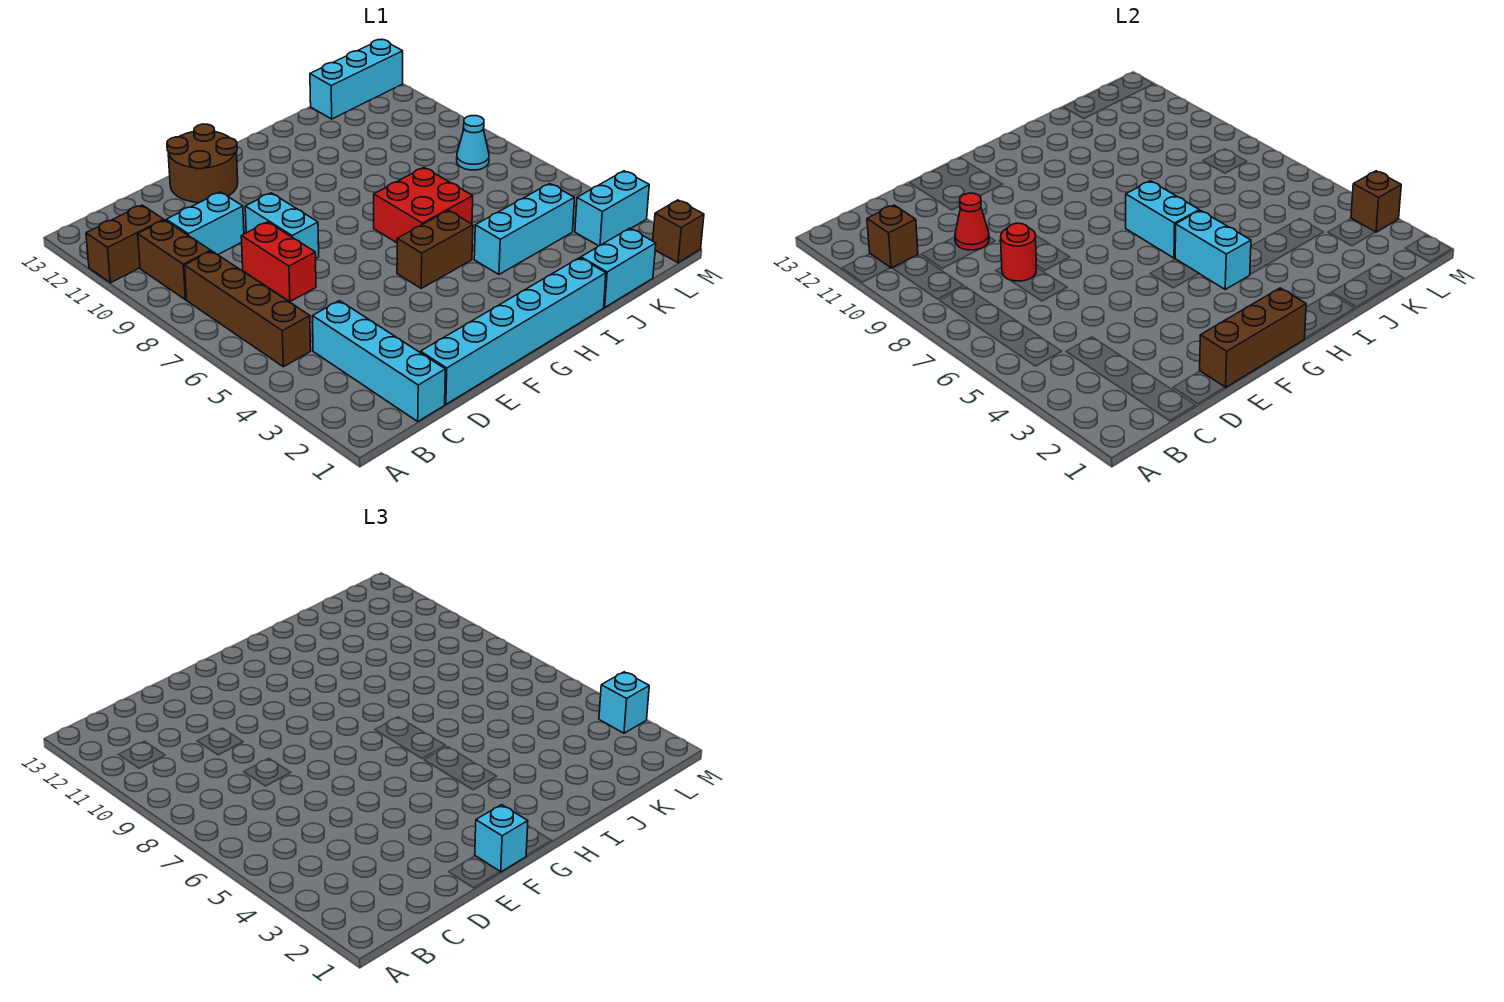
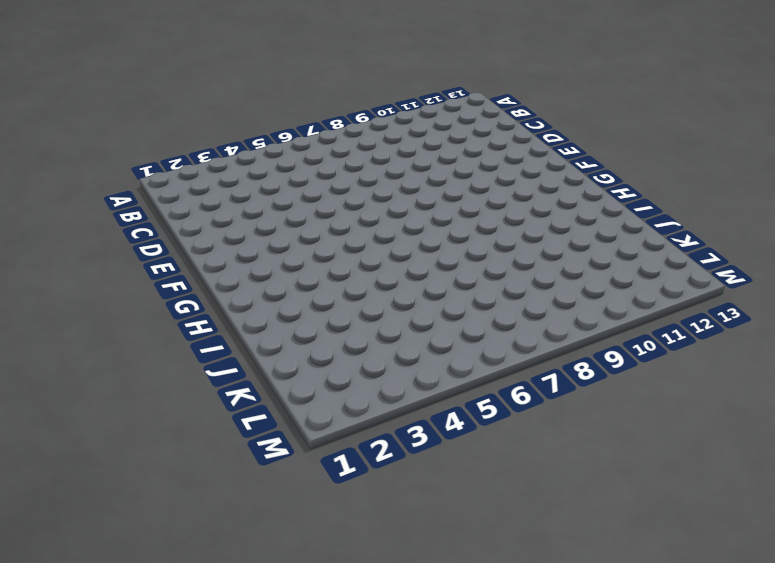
none -> brown 1x2 brick [86,205,164,283]
none -> brown 1x4 brick [185,251,311,367]
none -> brown 1x2 brick [138,220,211,300]

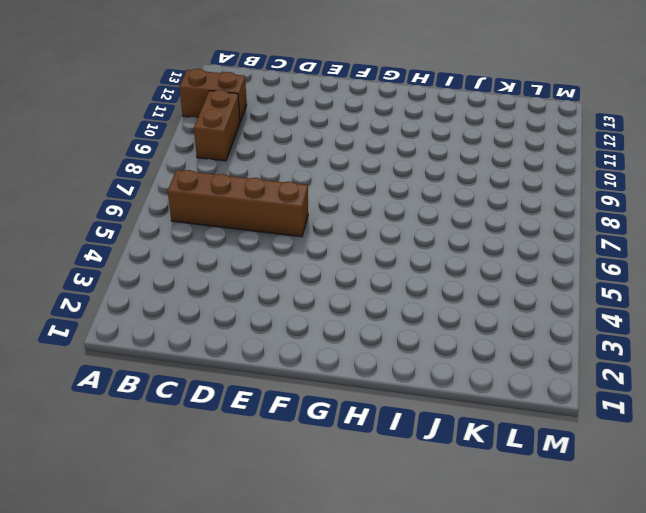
brown 1x4 brick [168,170,308,237] -> brown 1x4 brick turned to [185,251,311,367]
none -> cyan 1x4 brick [312,301,445,421]
none -> cyan 1x2 brick [166,192,244,254]
none -> cyan 1x6 brick [420,258,606,404]

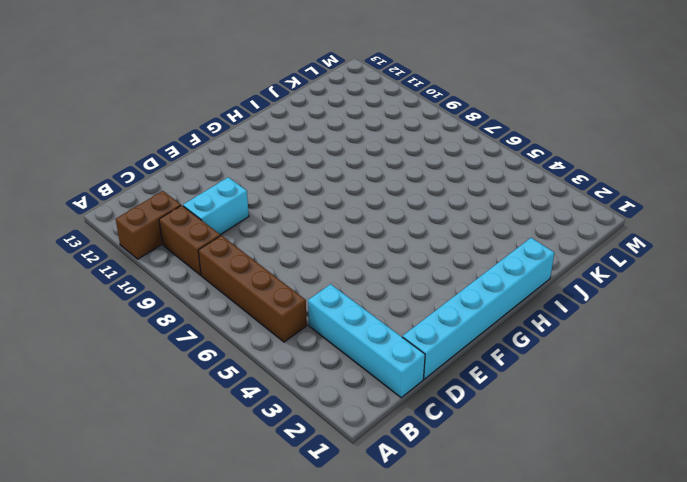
none -> red 1x2 brick [241,222,316,302]
none -> cyan 1x2 brick [245,193,319,258]
none -> brown 2x2 round brick [167,124,238,203]

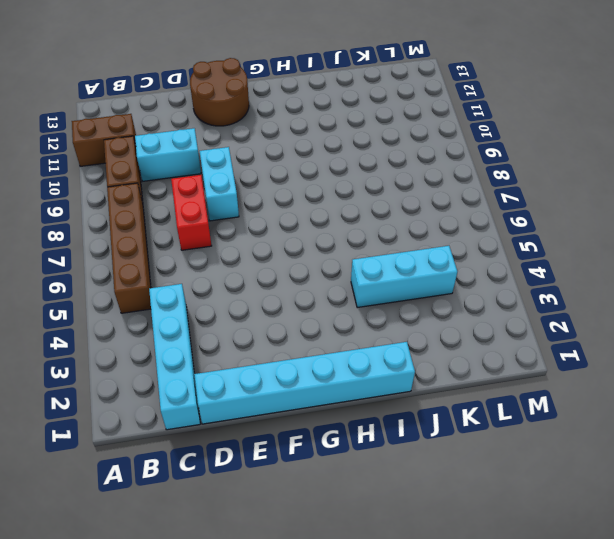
none -> brown 1x2 brick [397,211,473,288]
none -> red 2x2 brick [374,168,473,243]
none -> cyan 1x2 brick [581,228,656,307]

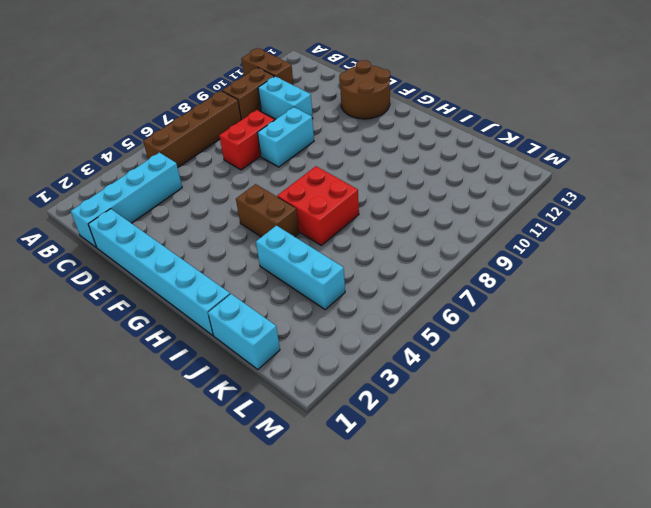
none -> cyan 1x3 brick [310,39,403,119]
none -> cyan 1x2 brick [575,171,649,246]
none -> cyan 1x1 cone [457,116,489,170]

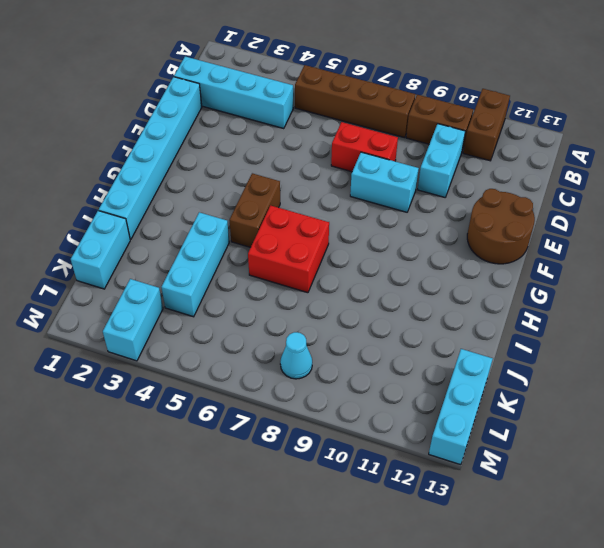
none -> brown 1x1 brick [653,200,704,263]
none -> brown 1x1 brick [867,205,918,268]
none -> red 1x1 round brick [1000,223,1036,281]

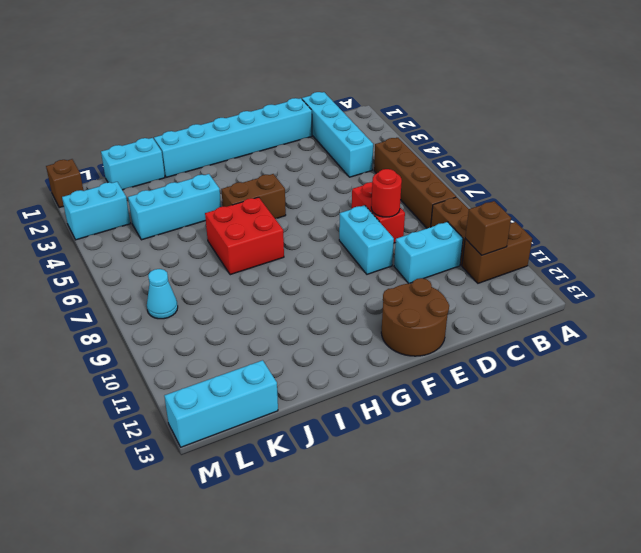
none -> red 1x1 cone [955,193,989,250]
none -> brown 1x3 brick [1200,288,1306,387]
none -> cyan 1x2 brick [1175,211,1251,289]

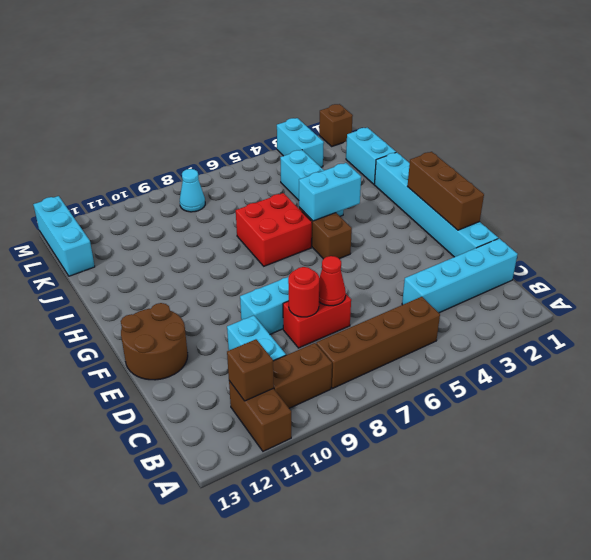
red 1x1 cone [319,256,346,306] -> red 1x1 cone moved to [955,193,989,250]
none -> cyan 1x2 brick [1126,181,1199,258]
none -> brown 1x1 brick [1351,171,1401,232]
none -> cyan 1x1 brick [475,805,528,872]

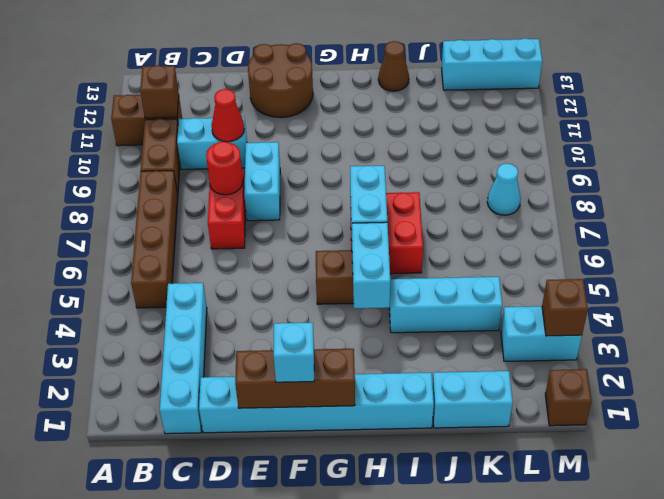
brown 1x1 cone [378,41,409,91] -> none
none -> cyan 1x1 brick [599,672,649,733]

